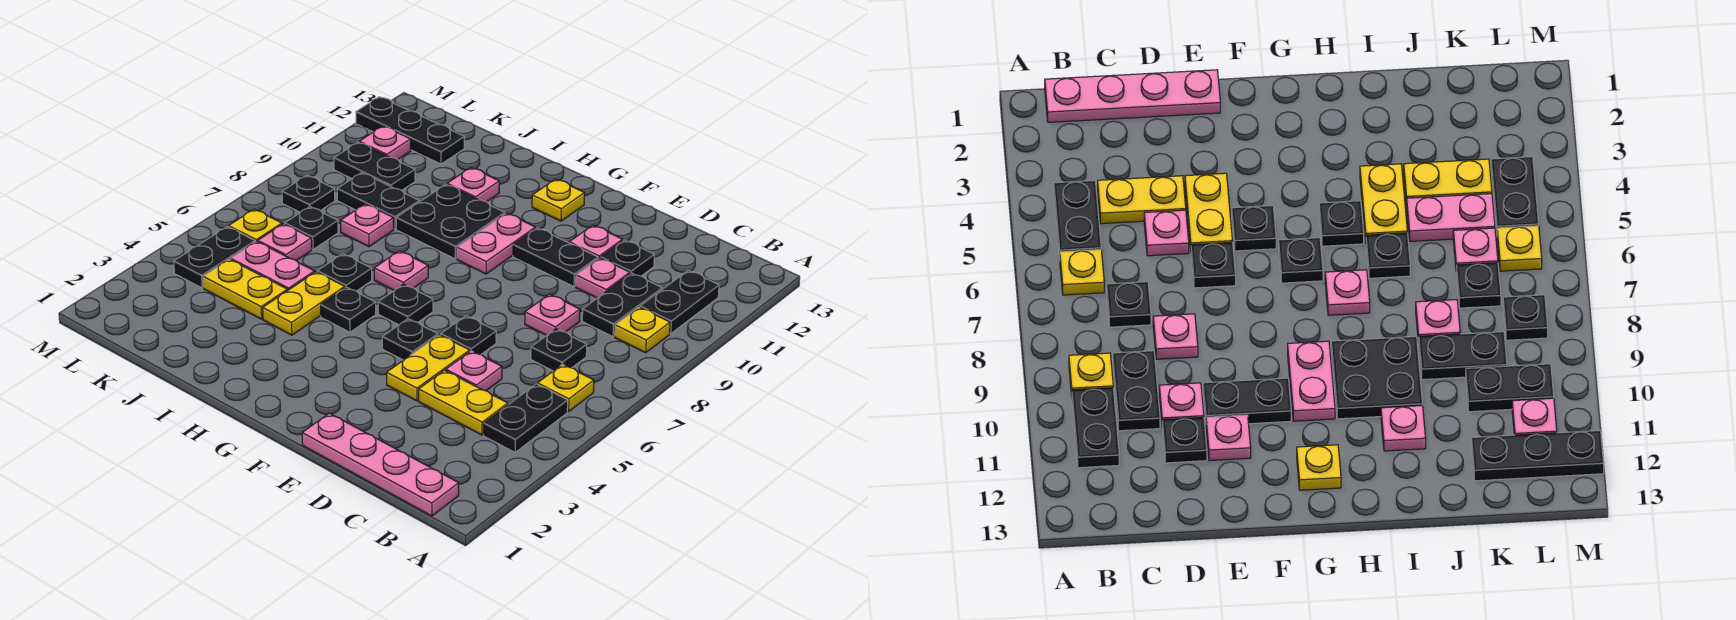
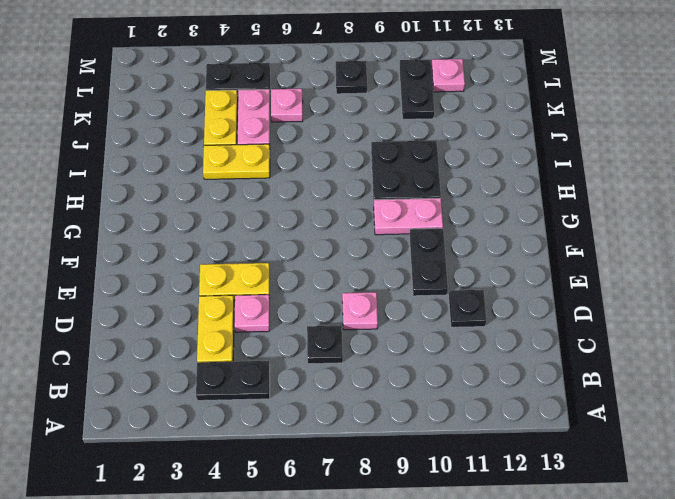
none -> pink 1x4 plate [302,413,459,516]
none -> yellow 1x1 plate [537,364,594,412]
none -> yellow 1x1 plate [615,307,670,353]
none -> black 1x2 plate [640,270,719,334]

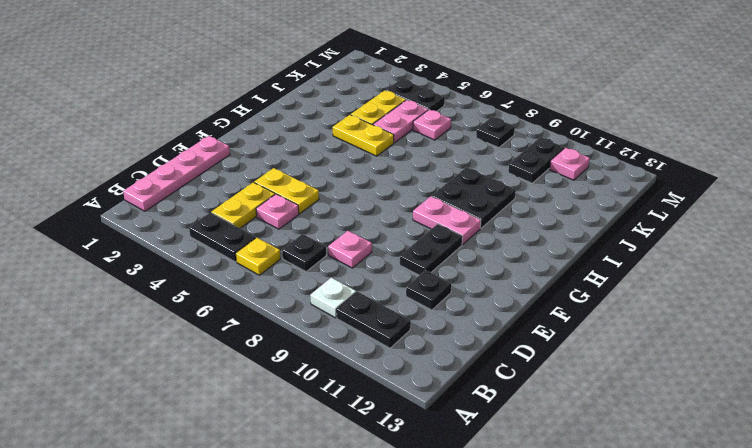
white 1x1 plate [310,278,356,318] -> yellow 1x1 plate [615,307,670,353]
none -> black 1x2 plate [582,273,662,337]
none -> pink 1x1 plate [576,258,630,298]
none -> black 1x1 plate [441,316,496,355]
none -> pink 1x1 plate [569,225,623,259]

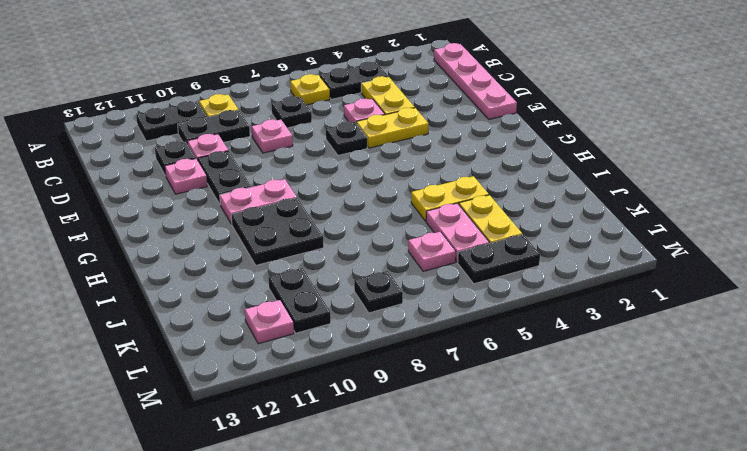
none -> black 1x1 plate [382,319,438,360]
none -> black 1x1 plate [378,284,433,325]
none -> yellow 1x1 plate [532,179,585,221]
none -> black 1x1 plate [321,287,376,332]

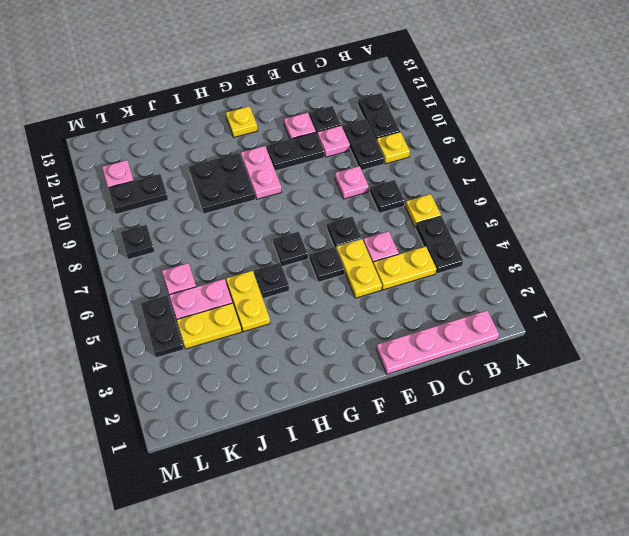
none -> pink 1x1 plate [374,251,428,291]
none -> black 1x1 plate [317,254,372,291]
none -> pink 1x1 plate [447,168,499,202]
none -> pink 1x1 plate [341,204,394,247]

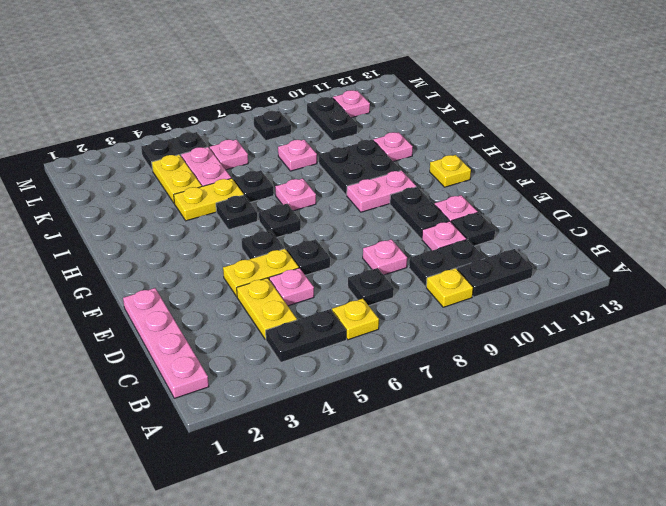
none -> black 1x2 plate [337,173,419,229]
none -> black 1x1 plate [285,207,338,249]
none -> black 1x3 plate [356,97,464,164]
none -> yellow 1x1 plate [229,209,282,242]

